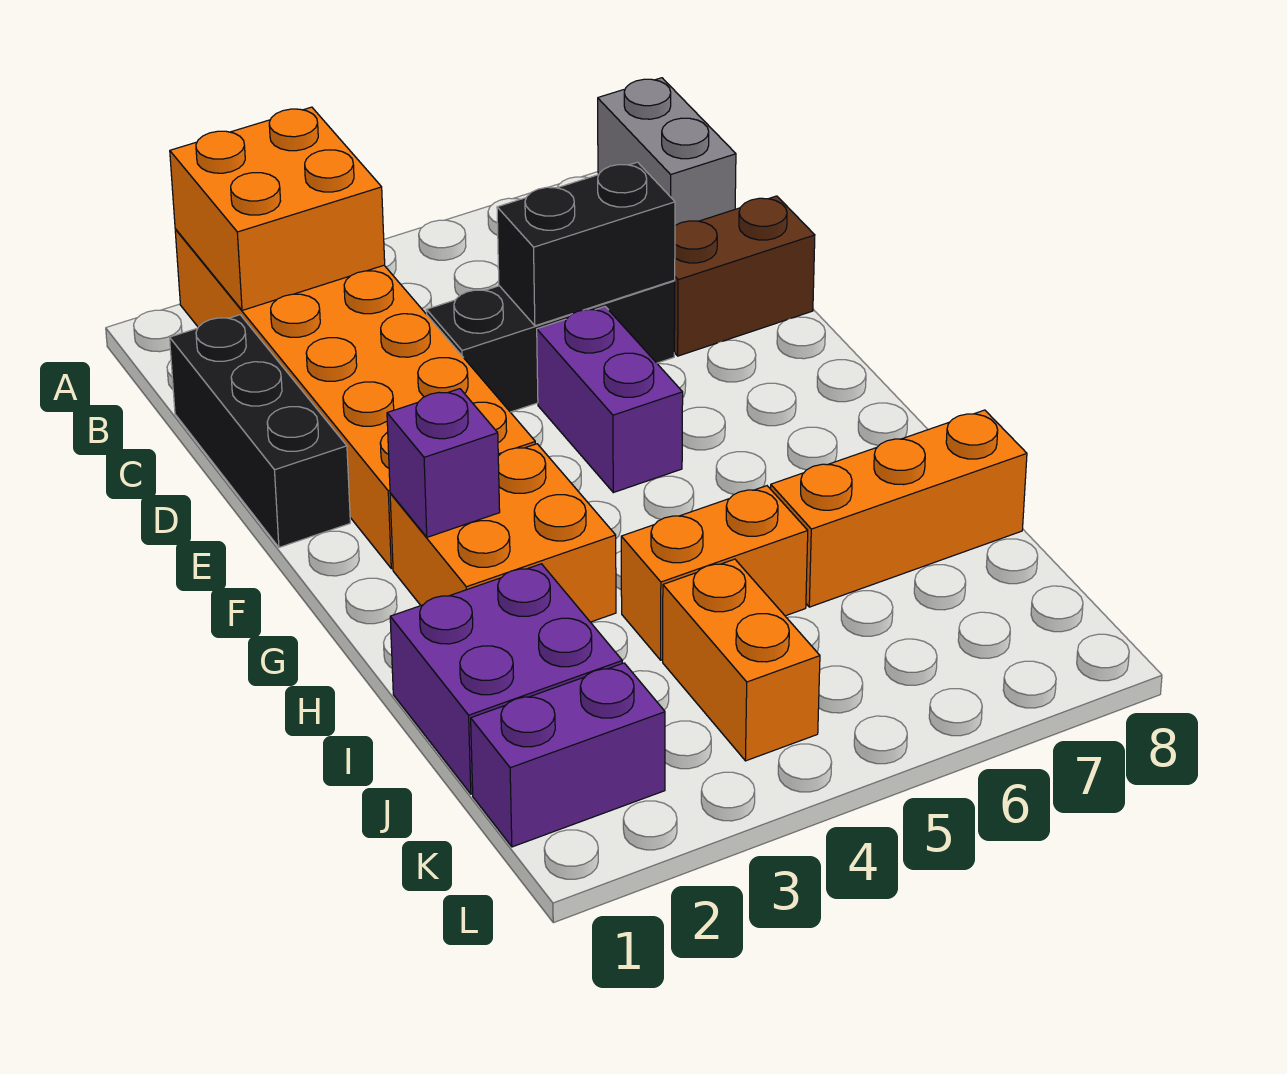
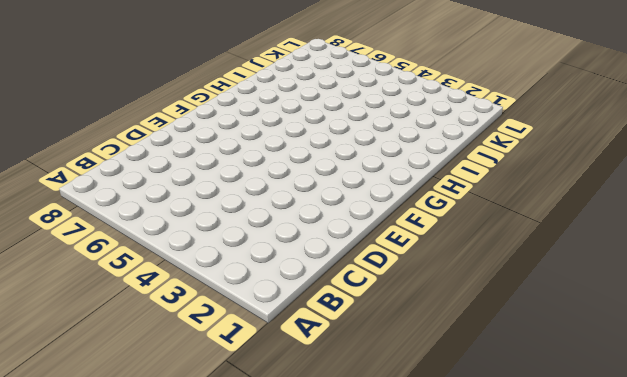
none -> orange 2x6 brick [175,229,535,569]
none -> grey 1x2 brick [598,78,736,225]
none -> black 1x3 brick [170,315,350,547]

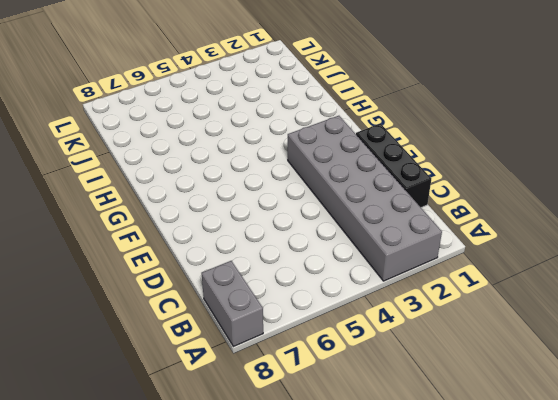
grey 2x6 brick [288,116,442,281] -> orange 2x6 brick [175,229,535,569]
none -> black 1x3 brick [427,281,675,412]
none -> brown 1x2 brick [674,196,815,356]
none -> purple 1x2 brick [537,307,683,493]

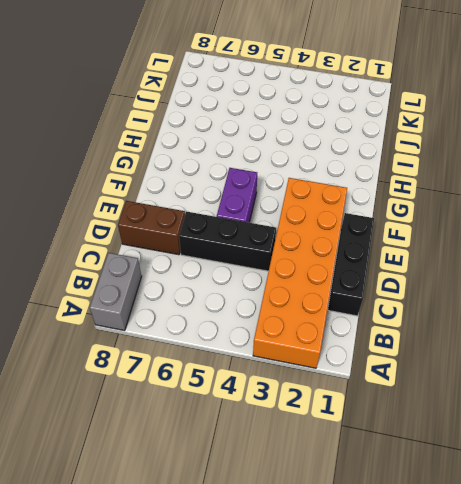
none -> orange 2x2 brick [390,444,616,622]
none -> purple 2x2 brick [390,564,622,794]
none -> orange 1x2 brick [621,486,808,660]

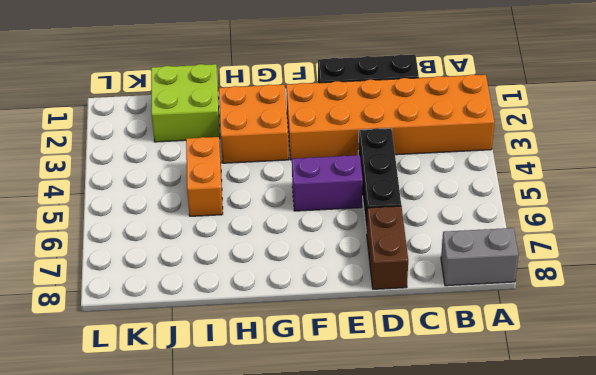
lime 2x2 brick [151,64,220,142] -> purple 2x2 brick [390,564,622,794]
none -> orange 1x3 brick [771,410,1027,607]
none -> orange 1x2 brick [663,559,820,761]
none -> purple 1x2 brick [471,663,665,847]

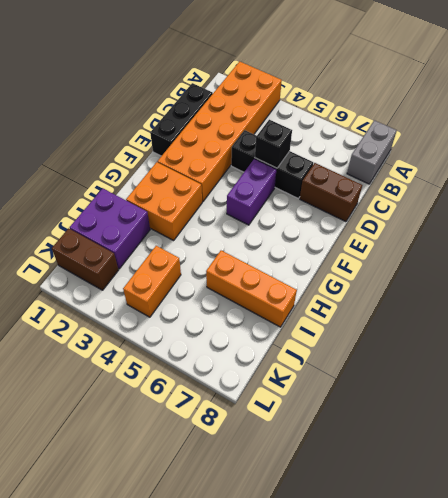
black 1x1 brick [255,120,292,168] -> black 1x2 brick [497,162,675,326]
brown 1x2 brick [52,228,118,290] -> purple 1x2 brick [471,663,665,847]
none -> orange 1x2 brick [621,486,808,660]
none -> orange 2x2 brick [170,107,385,310]
none -> purple 1x1 brick [387,389,500,537]

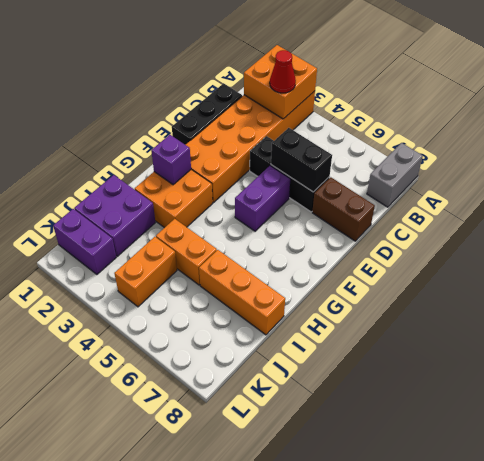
red 1x1 cone [270,50,296,93] -> none

